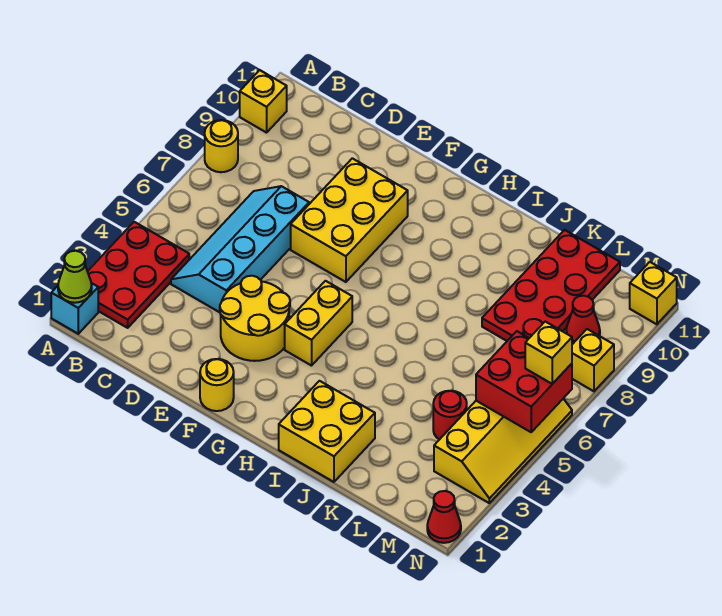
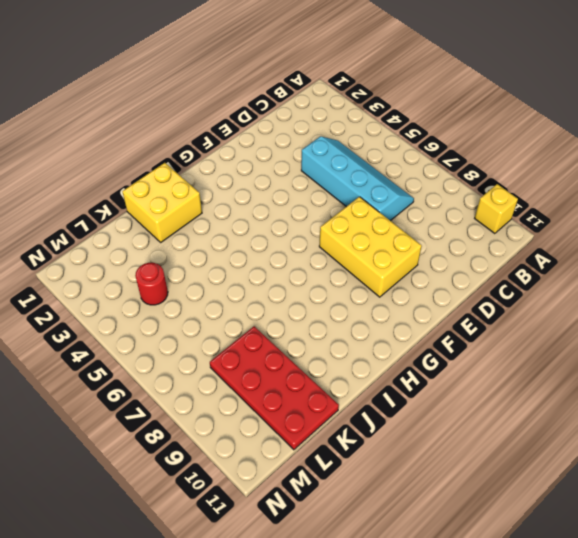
none -> cyan 1x1 brick [51,283,98,334]
none -> red 2x3 plate [87,222,189,328]
none -> yellow 1x1 round brick [205,120,238,172]

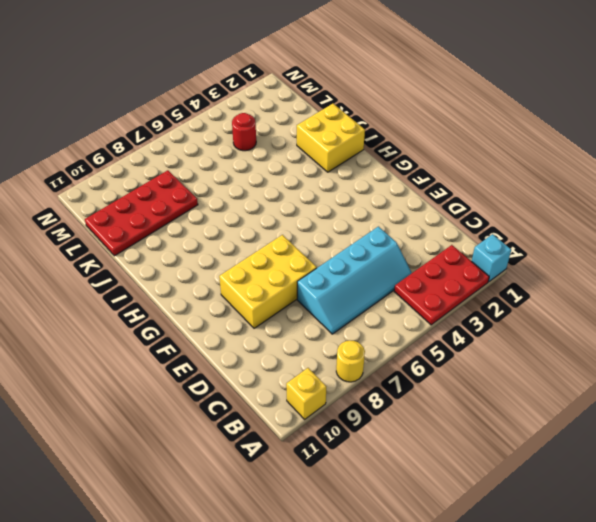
none -> yellow 2x2 round brick [220,276,290,361]
none -> yellow 1x1 round brick [200,359,234,411]
none -> yellow 1x2 brick [285,281,352,366]

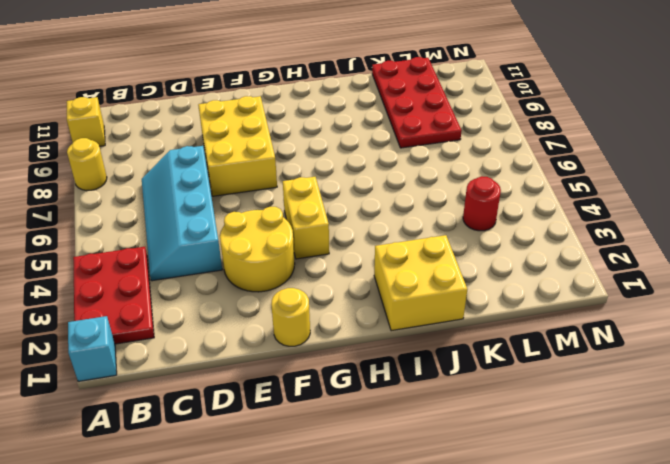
none -> yellow 2x4 slope [434,399,572,503]
none -> red 1x1 cone [566,296,600,344]
none -> red 1x1 cone [427,491,461,543]

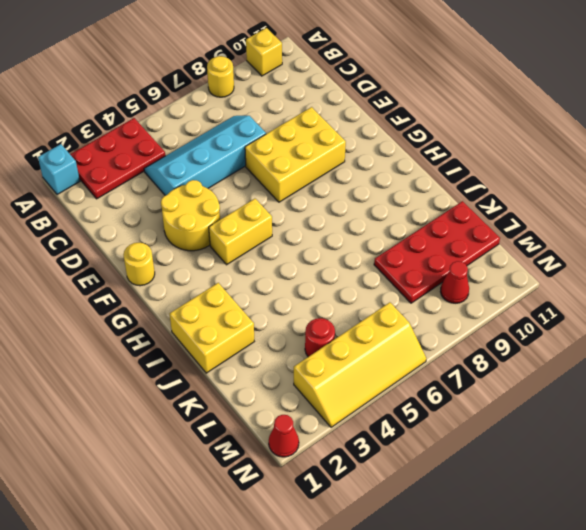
none -> yellow 1x1 brick [572,329,614,391]
none -> yellow 1x1 brick [630,262,677,324]
none -> lime 1x1 cone [58,251,92,303]

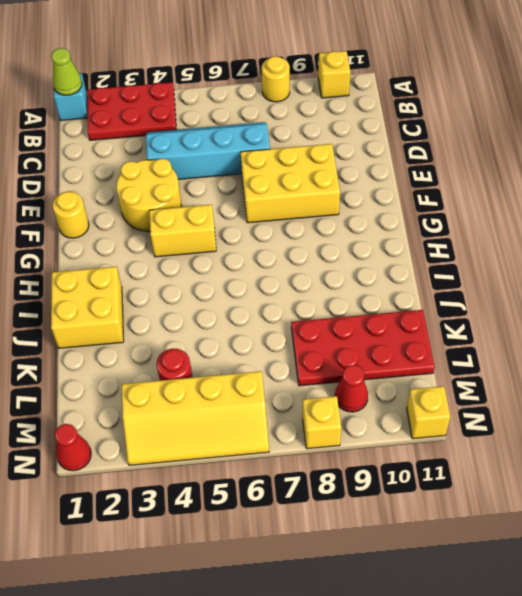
none -> red 2x2 brick [476,331,572,432]
none -> yellow 1x1 brick [525,322,572,384]

